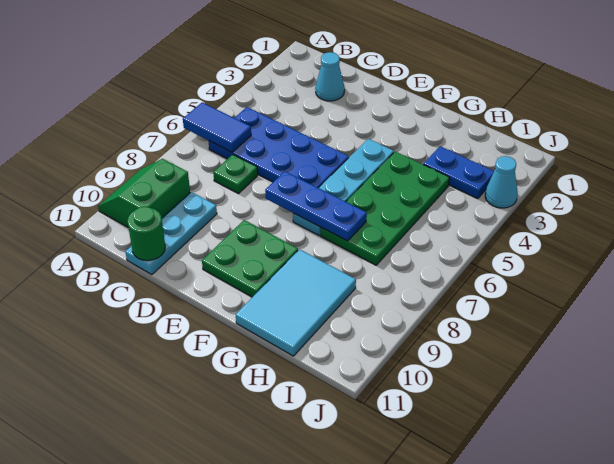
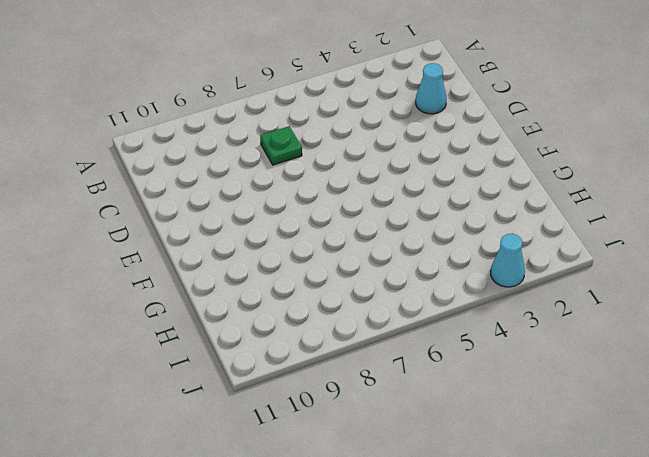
none -> green 2x2 slope [98,159,190,227]
none -> blue 2x4 plate [209,107,349,188]
none -> cyan 1x3 plate [126,192,217,275]

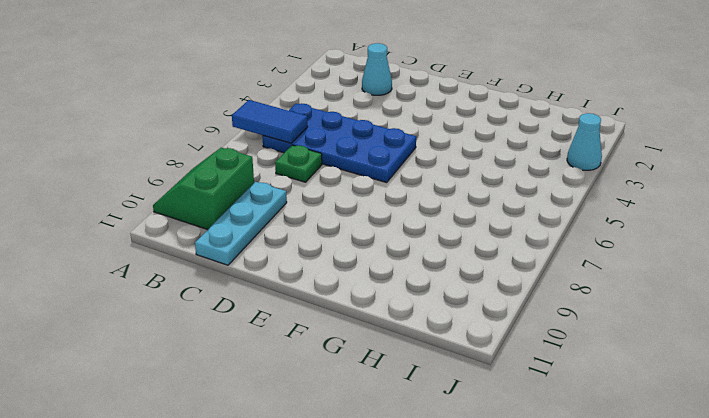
none -> green 2x2 plate [202,220,298,297]
none -> cyan 1x4 plate [293,139,394,235]
none -> green 2x4 plate [321,152,449,265]

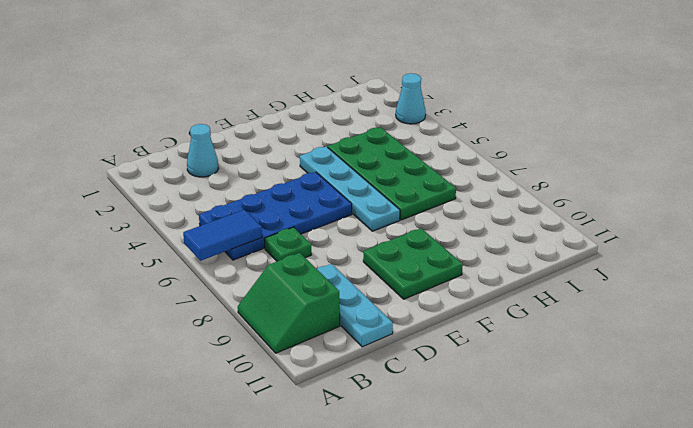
none -> cyan 2x3 tile [236,249,356,356]
none -> blue 1x2 plate [423,146,494,199]
none -> green 1x1 round brick [128,207,165,261]

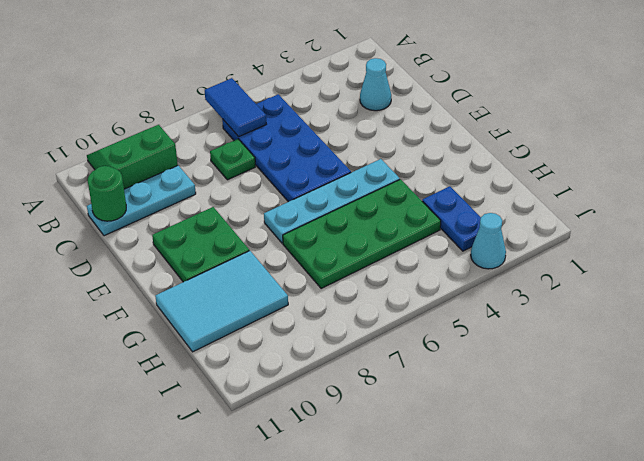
none -> blue 1x3 plate [265,171,367,241]

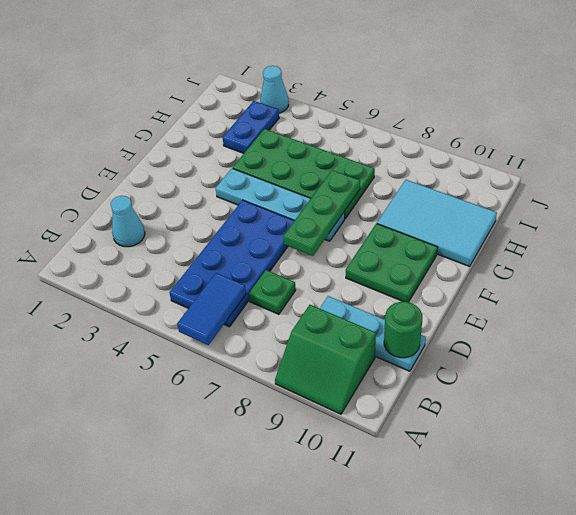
green 1x3 plate [284,170,360,256] -> blue 1x3 plate [265,171,367,241]

